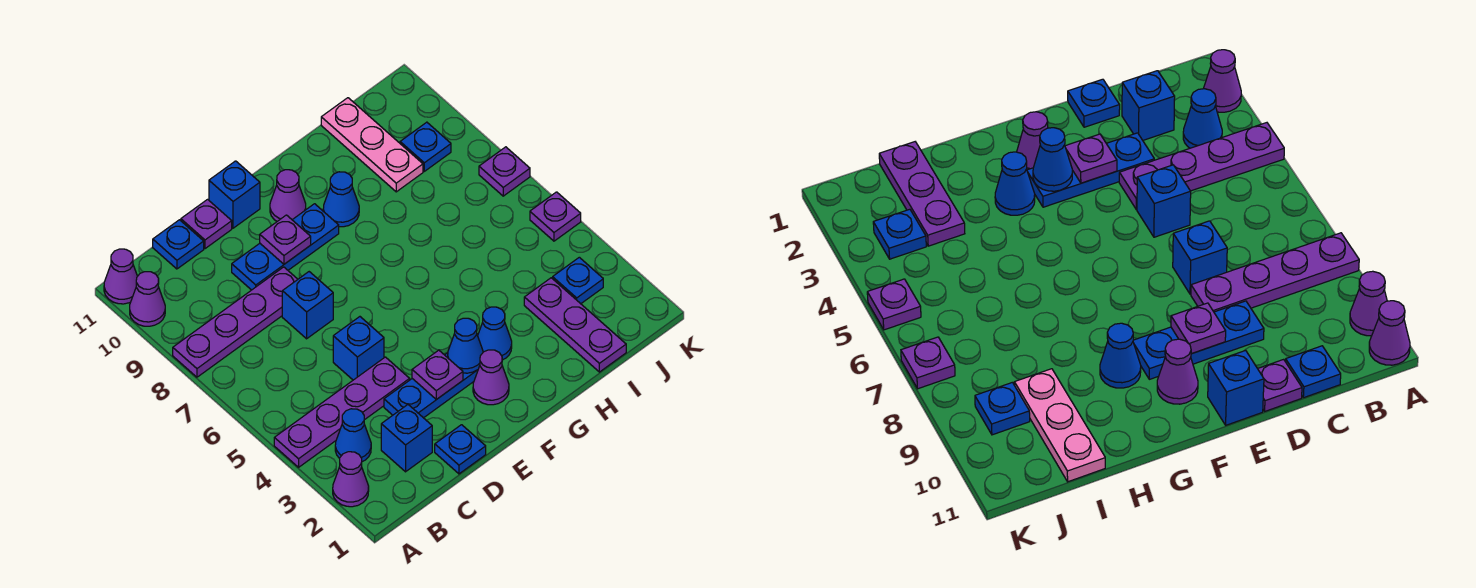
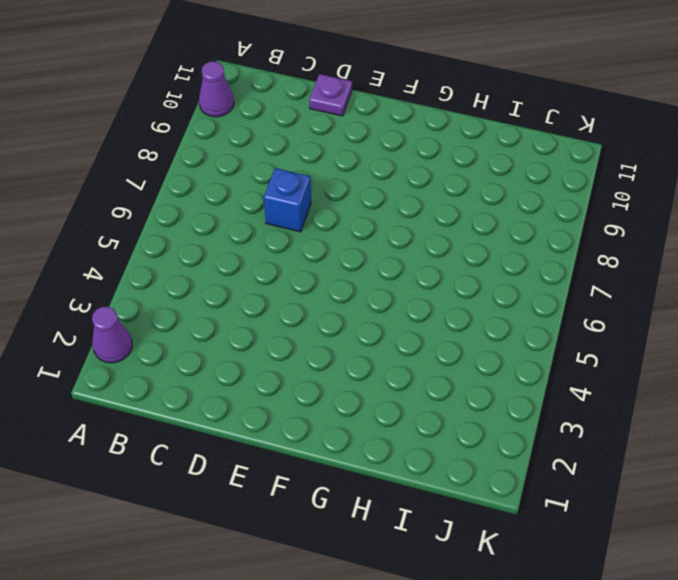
none -> purple 1x4 plate [274,357,410,467]
none -> purple 1x4 plate [173,267,298,377]
none -> purple 1x1 cone [104,249,138,304]

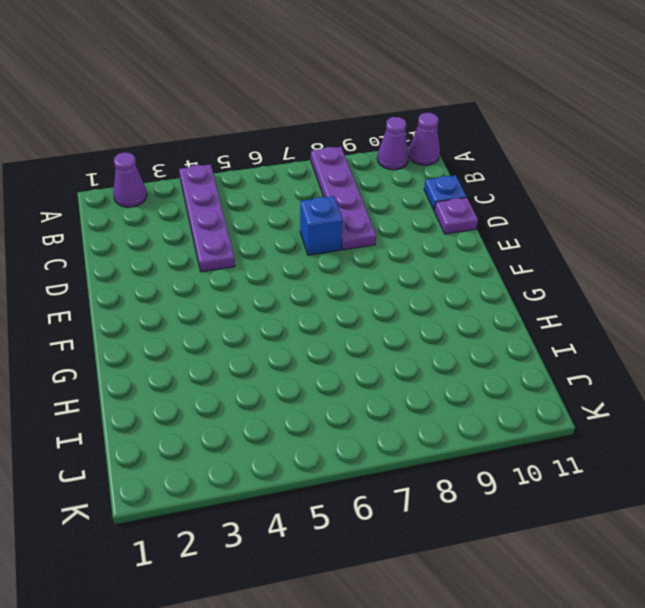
none -> blue 1x1 cone [335,409,371,462]
none -> blue 1x1 brick [381,405,432,472]
none -> blue 1x1 plate [435,425,486,474]

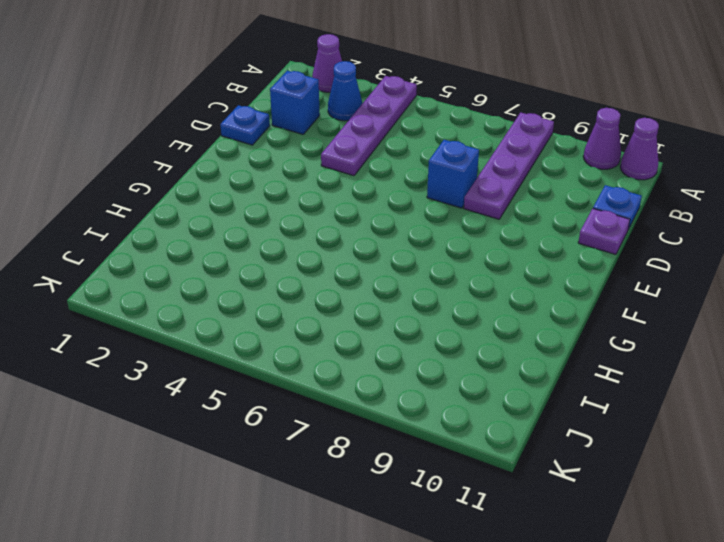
none -> blue 1x3 plate [384,353,478,418]
none -> blue 1x1 brick [333,317,384,380]
none -> blue 1x3 plate [232,204,339,290]

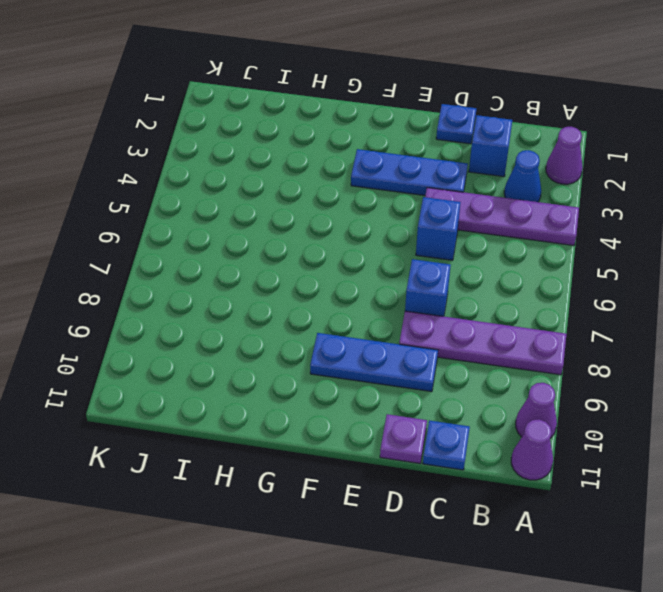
none -> blue 1x1 brick [209,161,260,228]
none -> purple 1x1 cone [473,350,509,405]
none -> purple 1x1 cone [270,170,306,221]

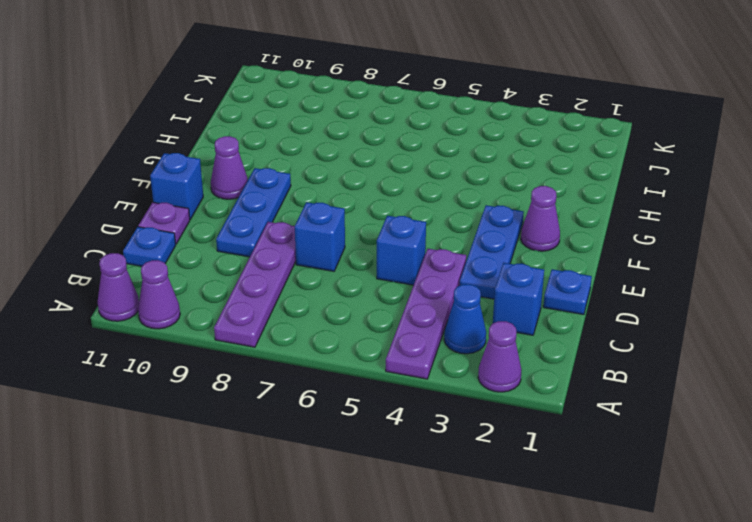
none -> blue 1x1 cone [478,307,512,360]
none -> blue 1x1 cone [323,172,359,227]
none -> purple 1x3 plate [524,278,626,372]

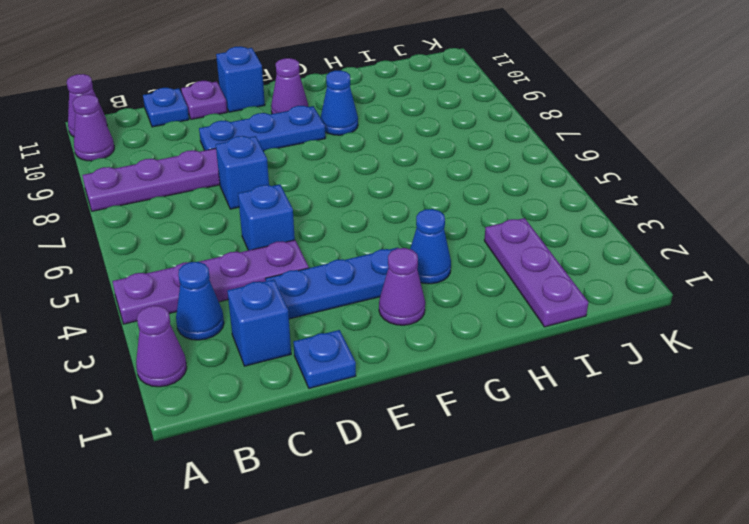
none -> pink 1x3 plate [321,98,423,192]
none -> blue 1x1 plate [553,257,603,304]
none -> blue 1x1 plate [400,122,451,171]

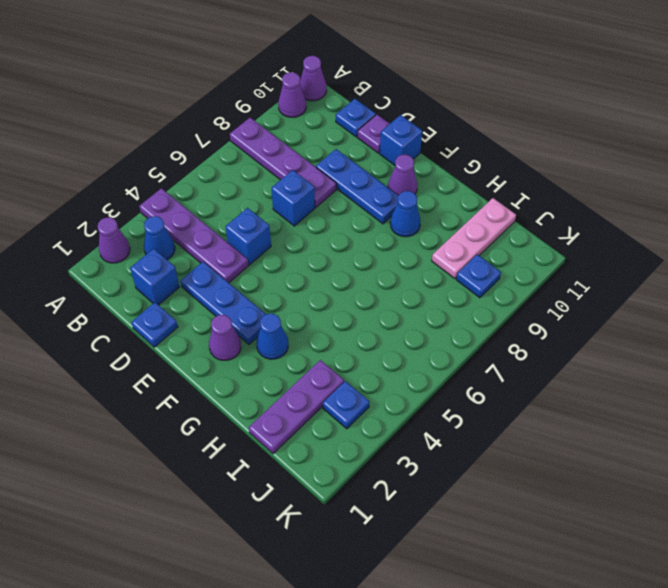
none -> purple 1x1 plate [530,192,581,241]
none -> purple 1x1 plate [479,147,530,196]
none -> purple 1x1 plate [412,350,463,400]

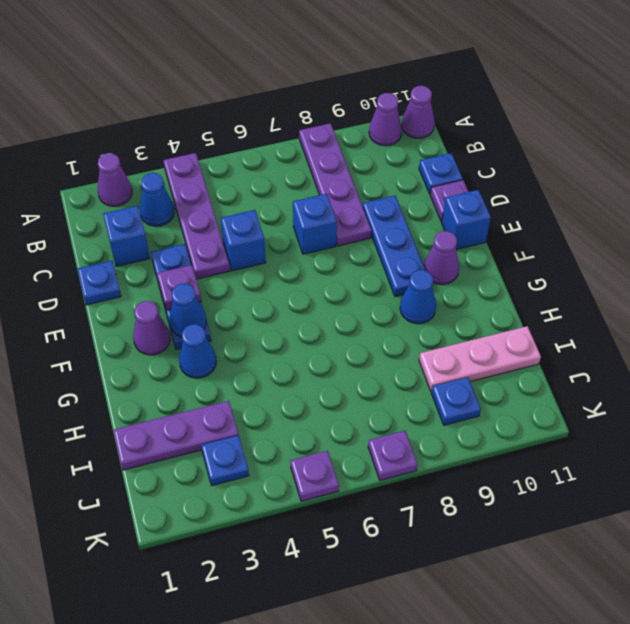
none -> purple 1x1 plate [260,215,311,264]

